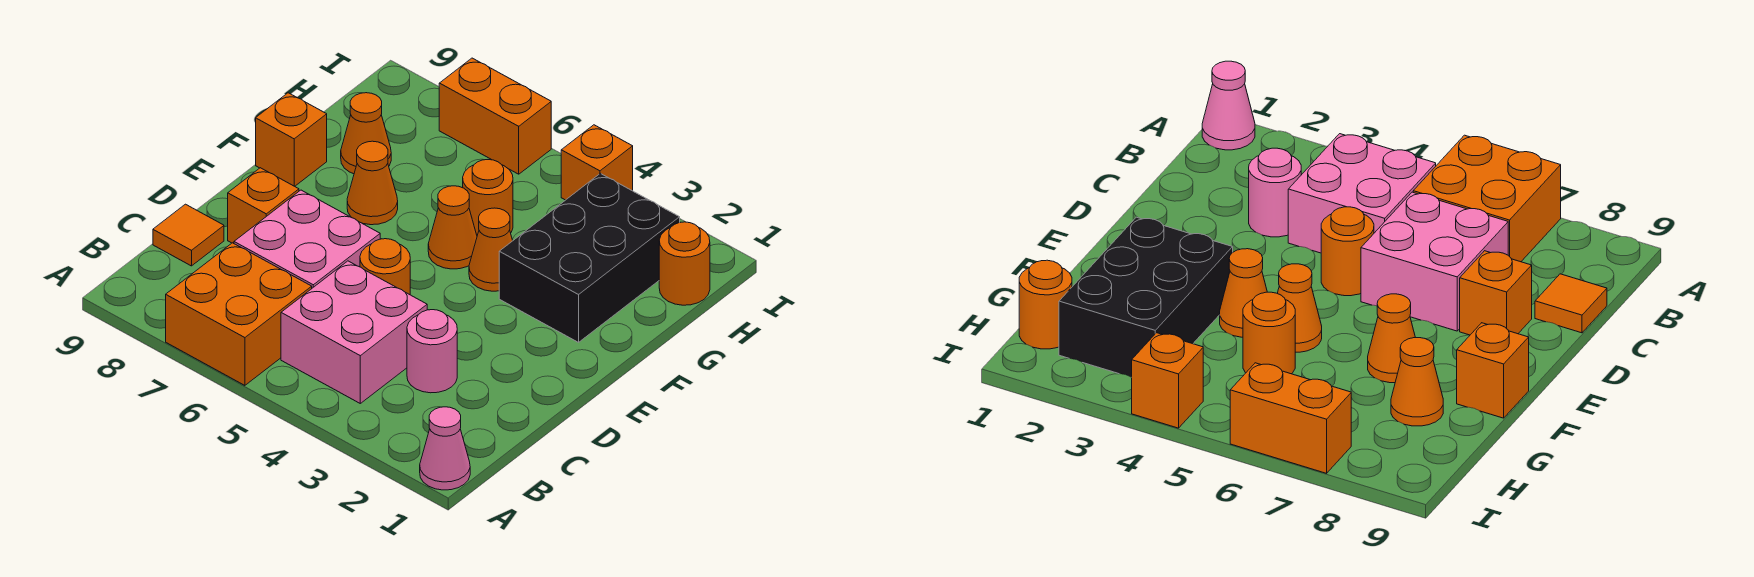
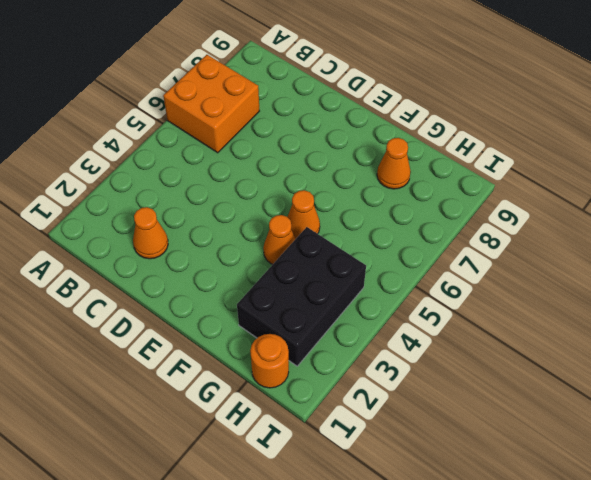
orange 1x1 cone [133,207,168,259] -> orange 1x1 cone moved to [347,141,398,225]
black 2x3 brick [237,227,366,366] -> black 2x3 brick turned to [499,173,680,342]
none -> pink 1x1 cone [420,407,470,490]
none -> pink 2x2 brick [281,261,427,403]
none -> pink 1x1 round brick [407,310,457,393]

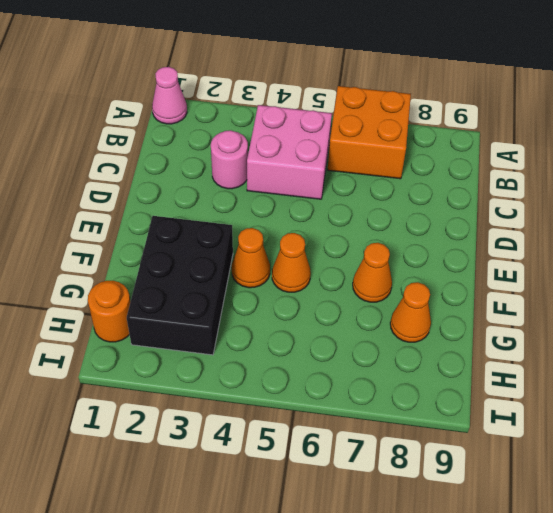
none -> pink 2x2 brick [234,190,380,288]
none -> orange 1x1 tile [153,204,224,266]
none -> orange 1x1 round brick [360,239,410,295]

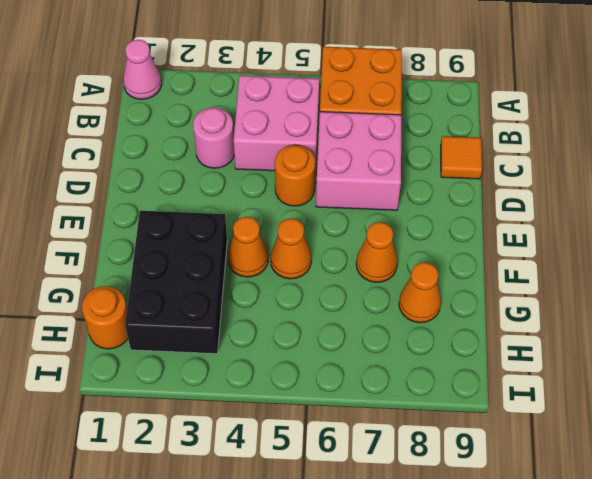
none -> orange 1x1 brick [228,168,299,243]
none -> orange 1x1 brick [256,93,327,186]
none -> orange 1x1 round brick [463,160,513,235]

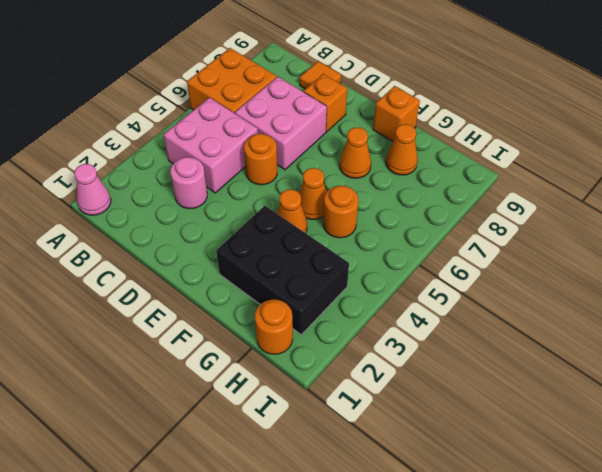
none -> orange 1x1 brick [561,125,633,200]
none -> orange 1x2 brick [439,58,551,174]

